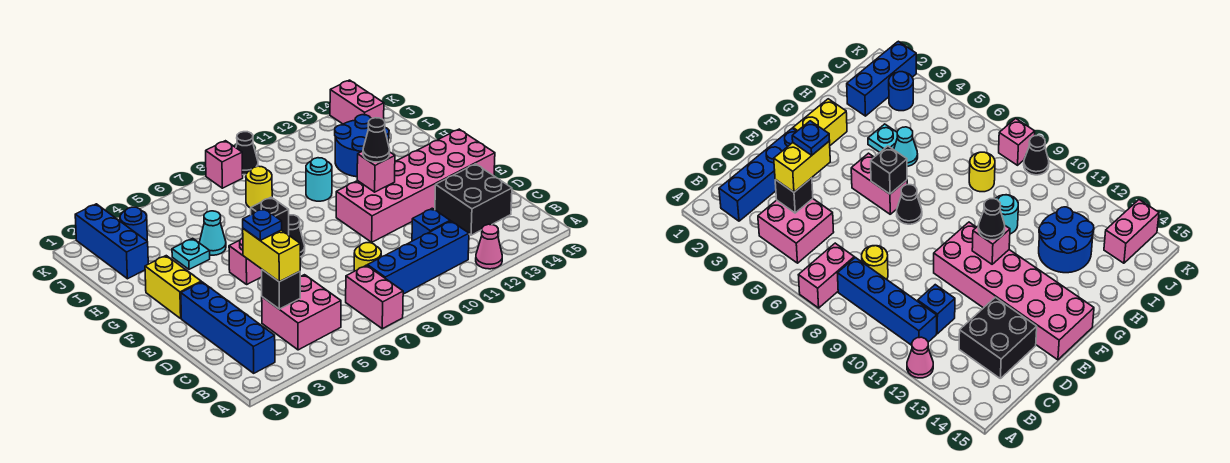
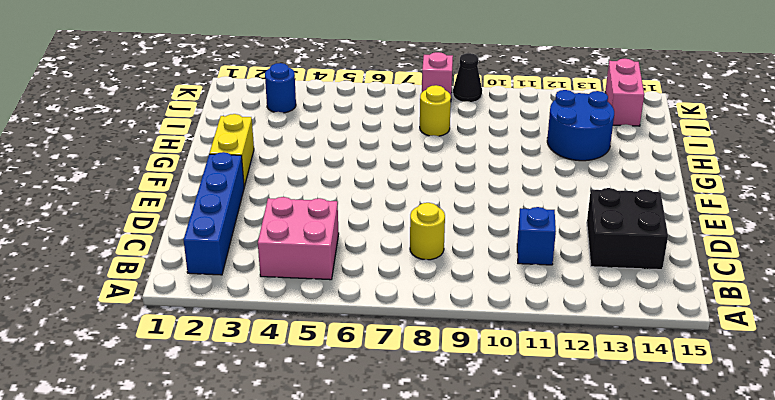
none -> pink 1x2 brick [346,265,403,329]
none -> pink 1x1 cone [476,224,502,269]
none -> blue 1x4 brick [367,221,469,294]

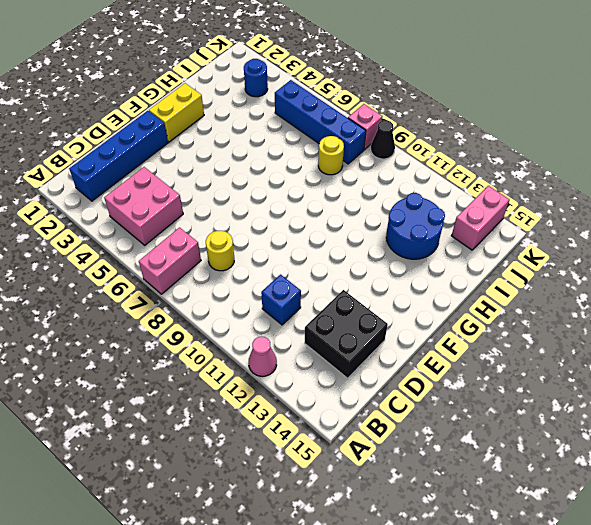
blue 1x4 brick [275,80,366,164] -> blue 1x4 brick moved to [367,221,469,294]
none -> pink 2x6 brick [336,129,495,242]
none -> pink 1x2 brick [229,238,262,284]
none -> black 1x1 cone [289,215,305,257]

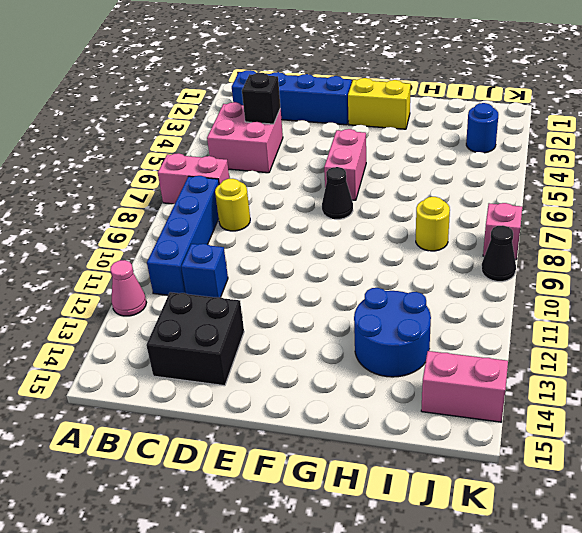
none -> pink 2x6 brick [336,129,495,242]
none -> cyan 1x1 plate [172,238,210,269]
none -> cyan 1x1 cone [200,211,226,255]

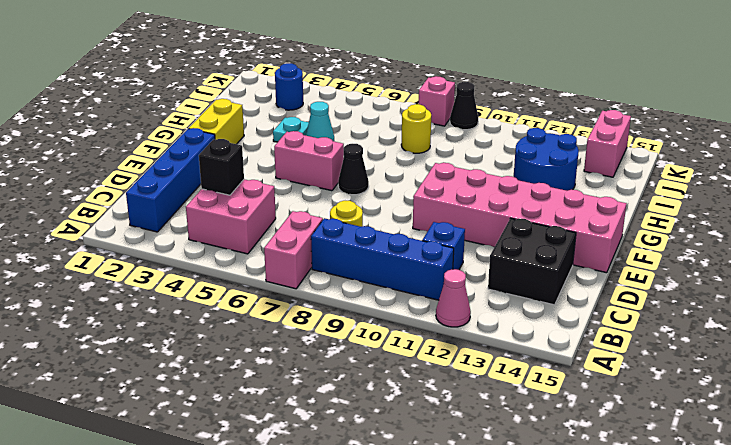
none -> cyan 1x1 round brick [306,158,332,201]
none -> blue 1x3 brick [75,204,148,279]
none -> black 1x1 brick [251,197,289,235]

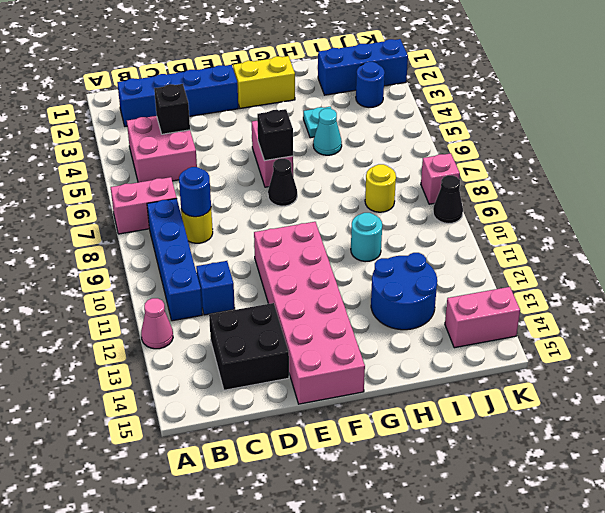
blue 1x1 round brick [179,167,211,217] -> none
none -> pink 1x1 brick [357,151,395,192]
none -> yellow 1x2 brick [243,229,300,282]
none -> black 1x1 cone [363,118,390,162]

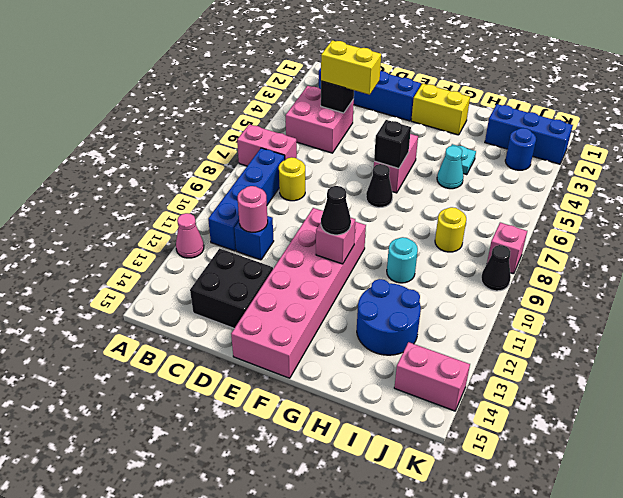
pink 1x1 round brick [238,186,268,232] -> none
none -> blue 1x1 plate [243,209,282,240]

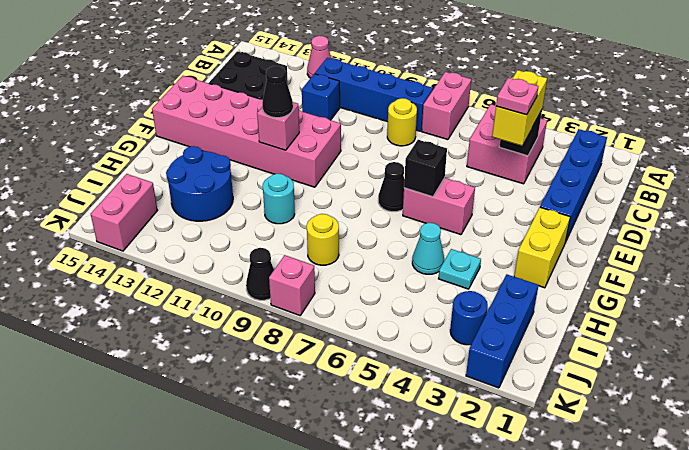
pink 1x1 plate [496,78,538,115] -> blue 1x1 plate [243,209,282,240]

